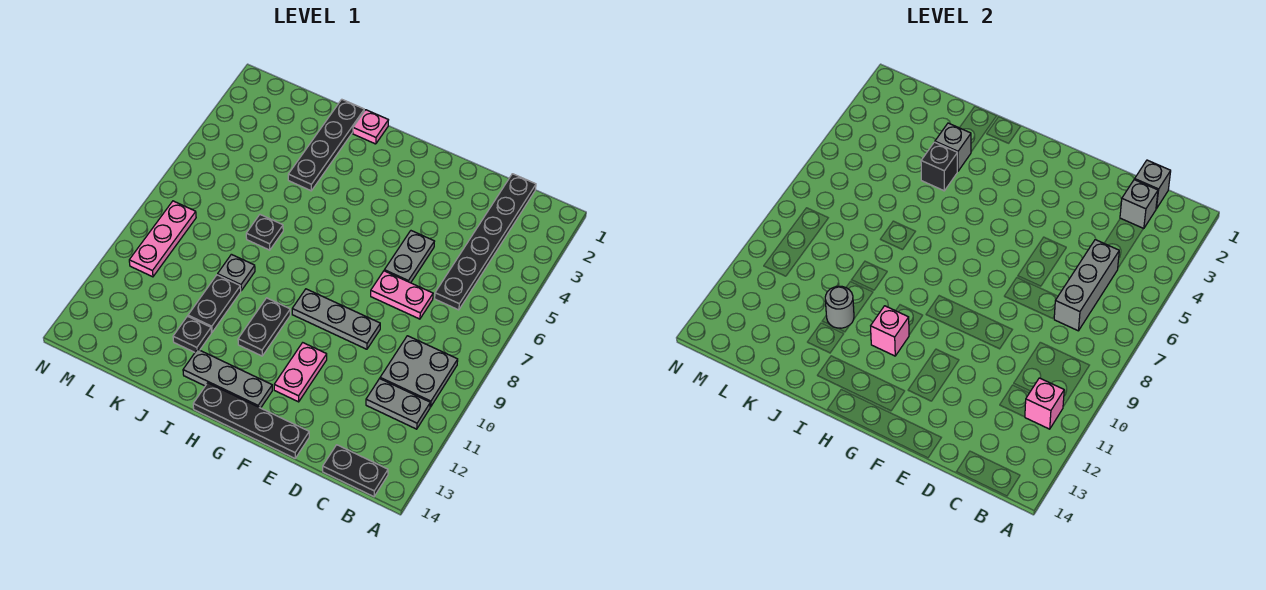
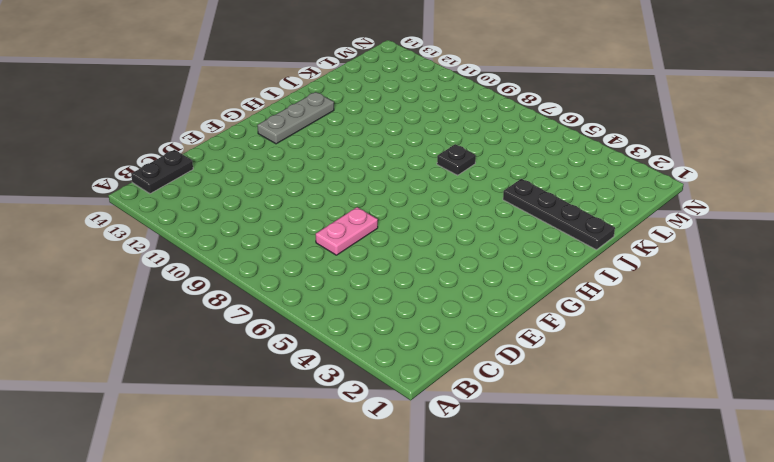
none -> grey 2x2 plate [380,336,458,407]
none -> grey 1x2 plate [366,379,430,429]
none -> black 1x6 plate [435,174,536,310]

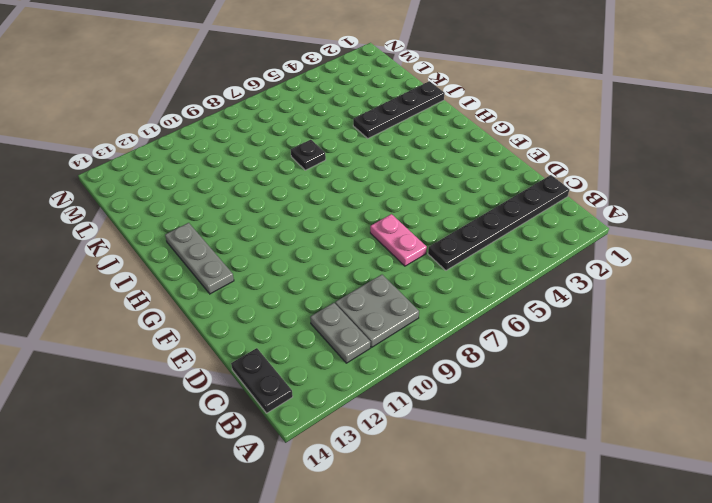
none -> grey 1x2 plate [384,231,434,283]
none -> grey 1x3 plate [292,289,380,349]
none -> black 1x4 plate [193,383,309,458]

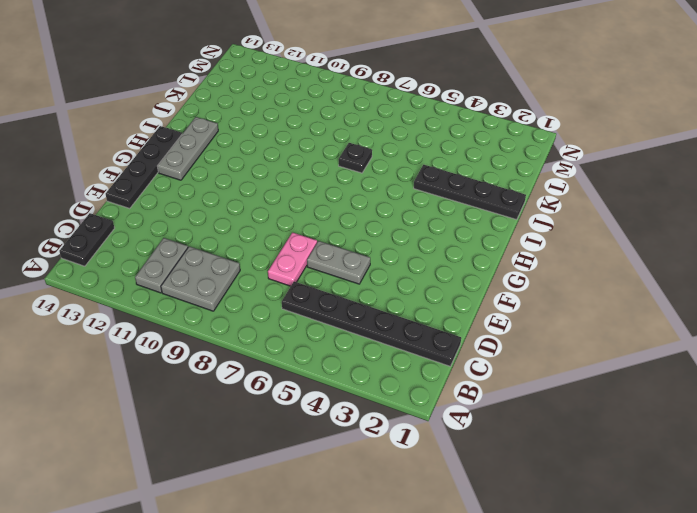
none -> grey 1x3 plate [292,289,380,349]
none -> pink 1x2 plate [274,343,327,402]
none -> black 1x2 plate [238,298,290,356]

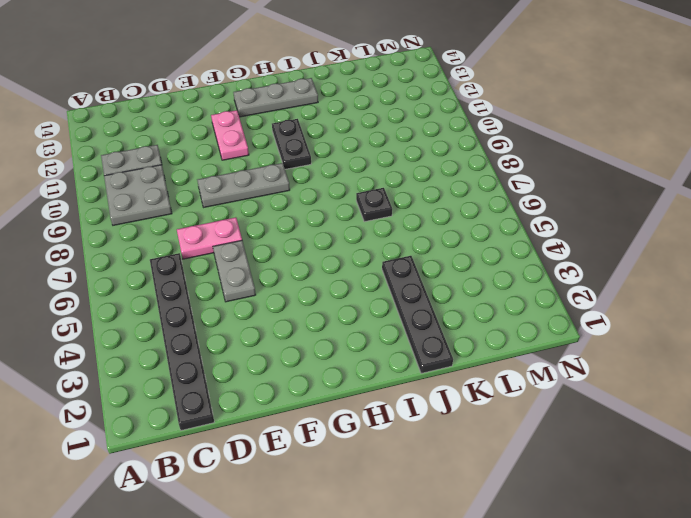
none -> black 1x2 plate [323,445,388,497]
none -> black 1x4 plate [193,383,309,458]
none -> pink 1x1 plate [353,110,388,144]

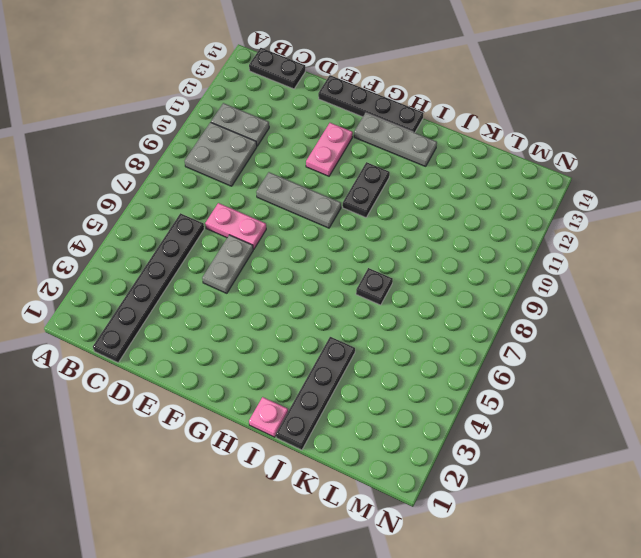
none -> grey 1x1 plate [218,254,255,291]
none -> black 1x2 plate [188,275,241,332]
none -> black 1x1 plate [173,316,211,352]

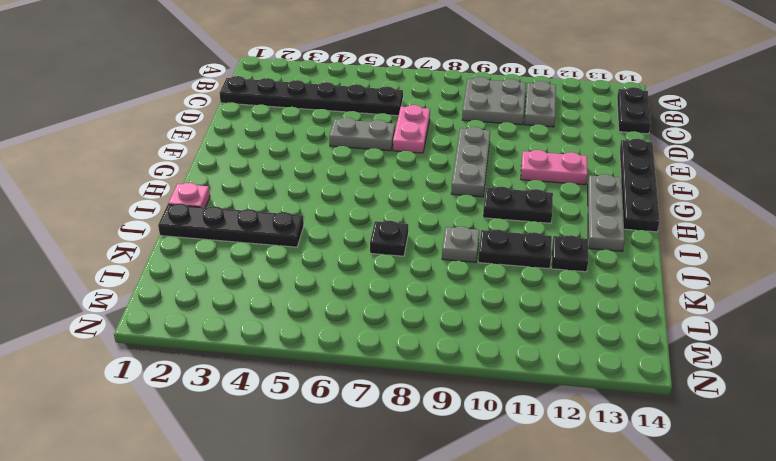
none -> pink 1x3 plate [129,201,196,277]
none -> pink 1x1 brick [1025,378,1064,429]
none -> grey 1x1 brick [1135,160,1171,209]

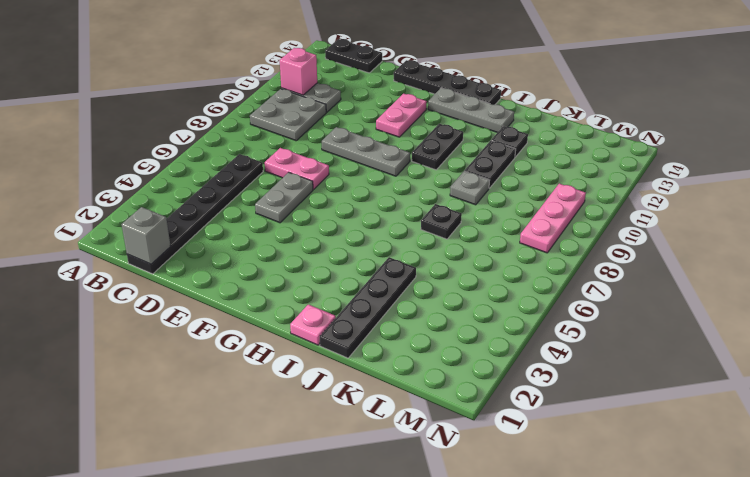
none -> grey 1x1 brick [1120,180,1158,229]
none -> grey 1x3 brick [1054,240,1119,331]
none -> pink 1x1 brick [871,306,909,356]

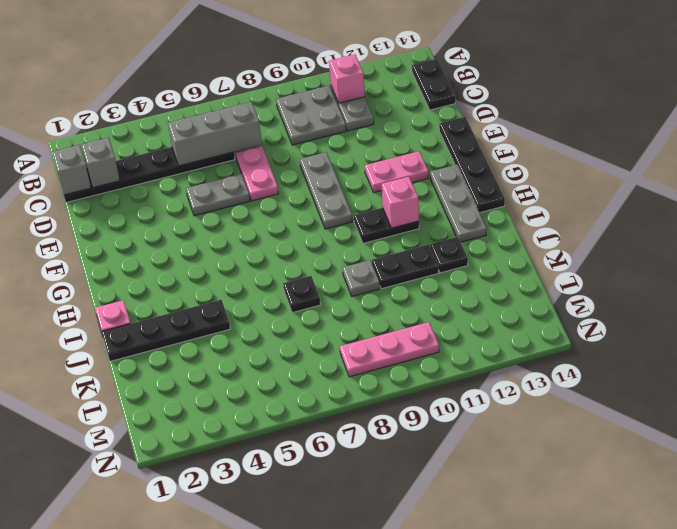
none -> grey 1x1 brick [935,123,971,172]
none -> black 1x1 brick [921,142,957,191]
none -> grey 1x1 round brick [825,286,854,328]

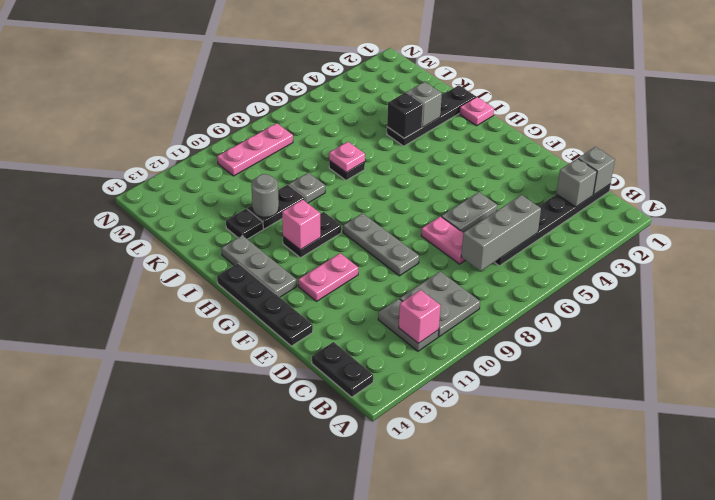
pink 1x1 plate [329,142,365,172] -> none

